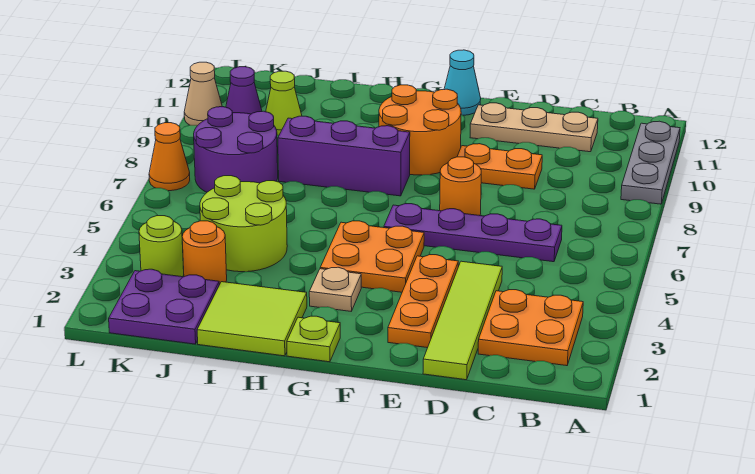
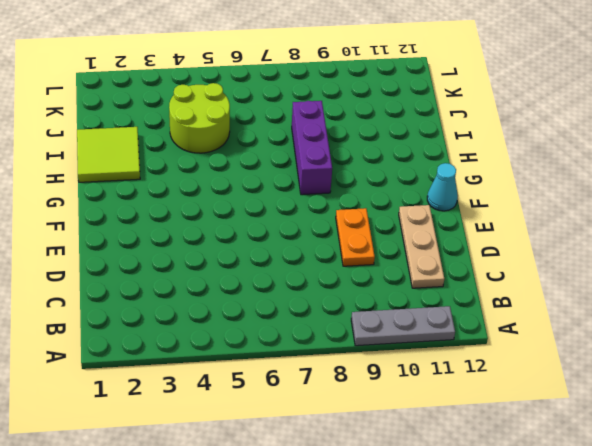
none -> orange 2x2 plate [478,290,583,366]
none -> purple 1x4 plate [384,203,562,262]
none -> lime 1x4 tile [423,261,502,380]

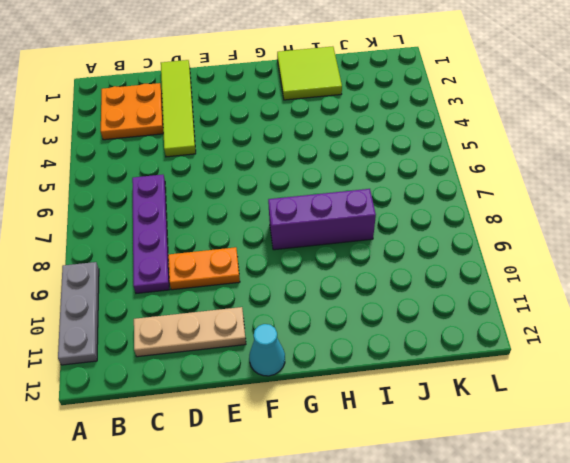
purple 1x4 plate [132,175,169,293] -> purple 1x4 plate turned to [384,203,562,262]
none -> orange 1x3 plate [388,254,458,348]
none -> orange 1x1 round brick [440,157,481,216]
none -> orange 2x2 plate [320,221,424,292]

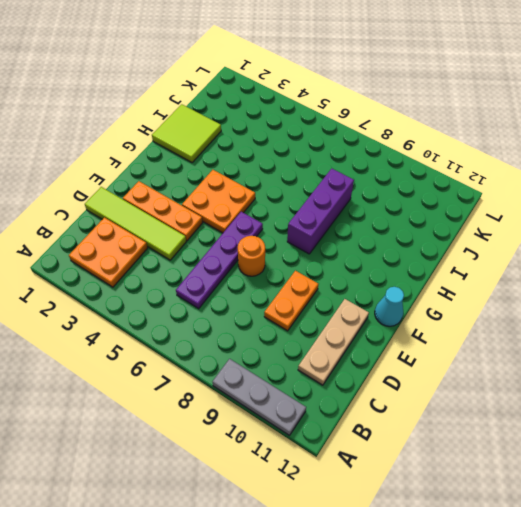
none -> orange 2x2 round brick [379,85,461,175]
none -> lime 1x1 plate [287,316,340,362]
none -> tan 1x1 plate [309,267,361,311]

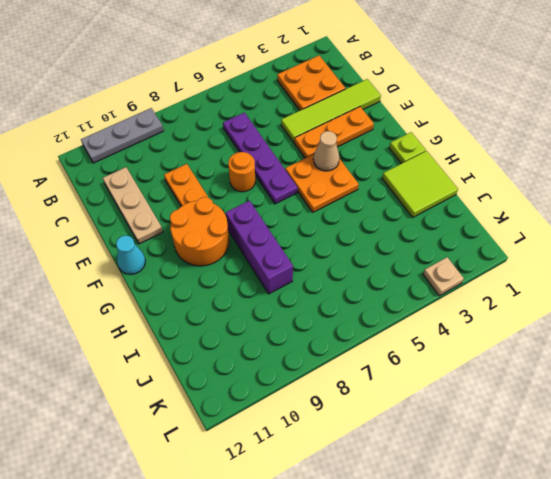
tan 1x1 cone [313,131,339,171] -> tan 1x1 cone moved to [184,62,222,126]
tan 1x1 plate [423,257,464,296] -> tan 1x1 plate moved to [309,267,361,311]
none -> lime 2x2 round brick [200,176,287,272]
none -> purple 2x2 plate [109,269,219,344]
none -> orange 1x1 round brick [182,221,227,285]

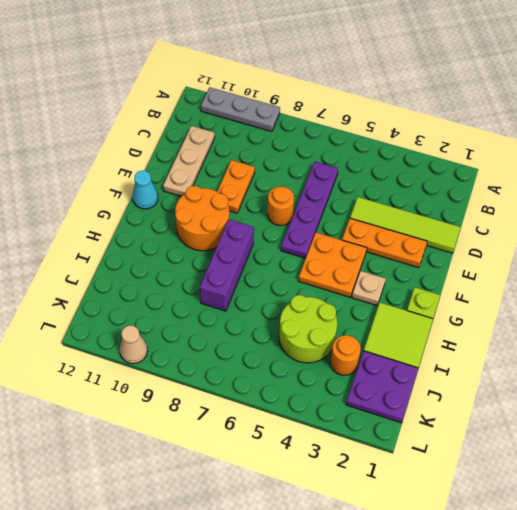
none -> orange 2x2 plate [478,290,583,366]
none -> purple 2x2 round brick [194,107,278,192]
none -> lime 1x1 cone [266,71,302,135]

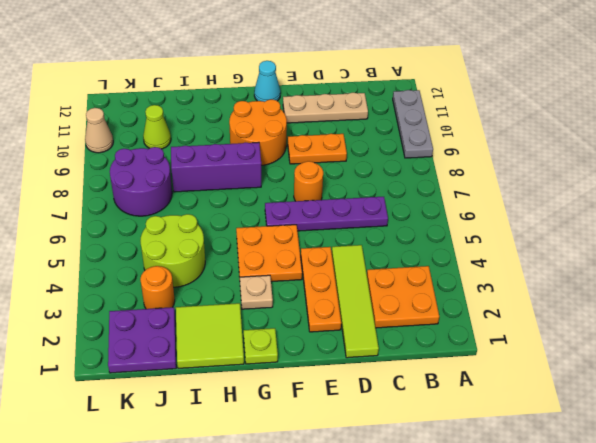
none -> lime 1x1 round brick [139,216,184,277]
none -> purple 1x1 cone [226,67,262,114]
none -> orange 1x1 cone [149,123,190,191]

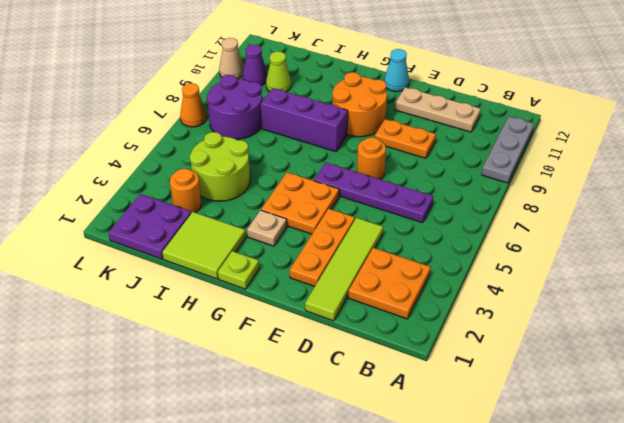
none -> lime 1x1 round brick [139,216,184,277]

